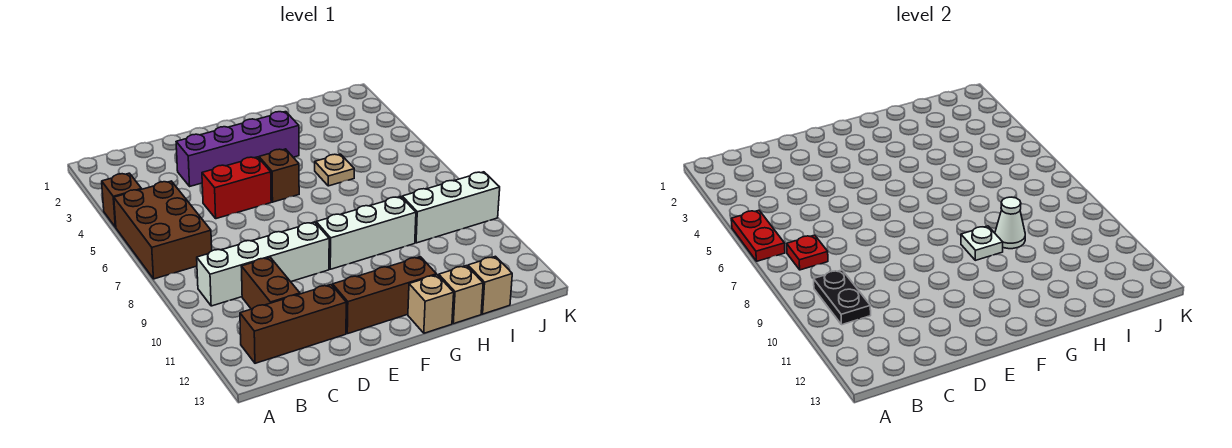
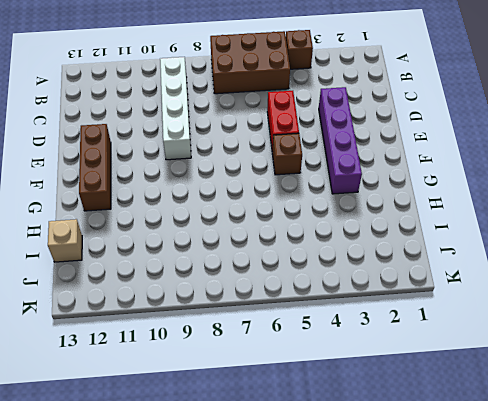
none -> brown 1x3 brick [240,285,346,363]
none -> brown 1x2 brick [241,257,300,309]
none -> white 1x3 brick [316,197,416,269]

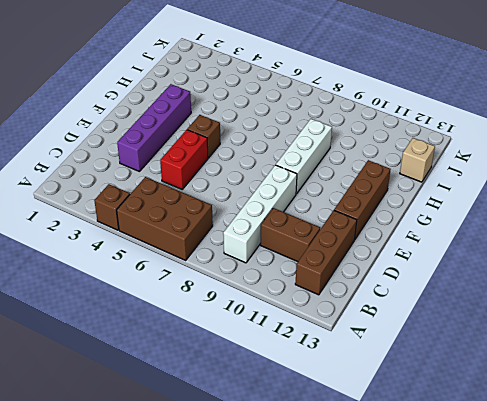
none -> tan 1x1 brick [408,275,454,333]
none -> tan 1x1 plate [315,154,354,186]
none -> tan 1x1 brick [439,266,483,324]

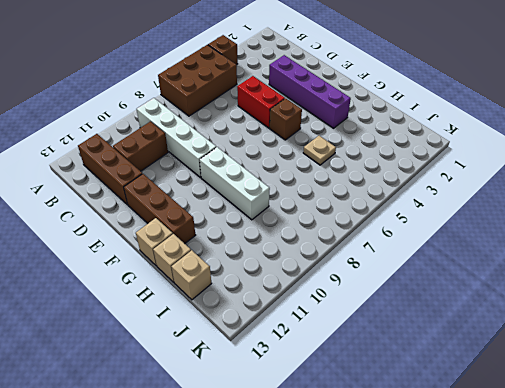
none -> white 1x3 brick [402,172,500,243]
none -> red 1x2 plate [731,210,785,261]
none -> red 1x1 plate [787,235,828,270]

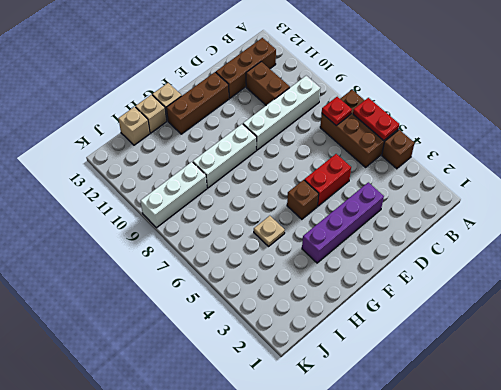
none -> black 1x2 plate [814,270,871,325]
none -> white 1x1 plate [961,226,1003,260]
none -> white 1x1 cone [995,197,1025,249]

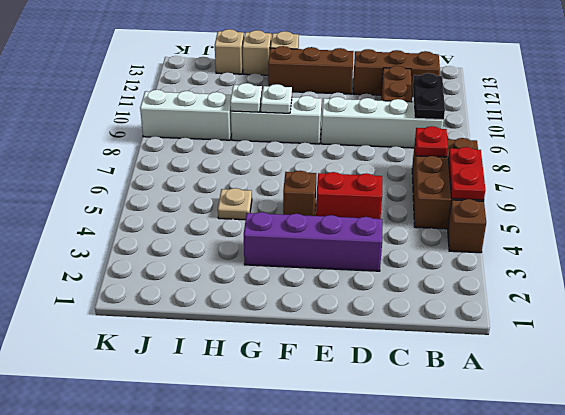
white 1x1 plate [230,83,262,112] -> white 1x1 cone [995,197,1025,249]

